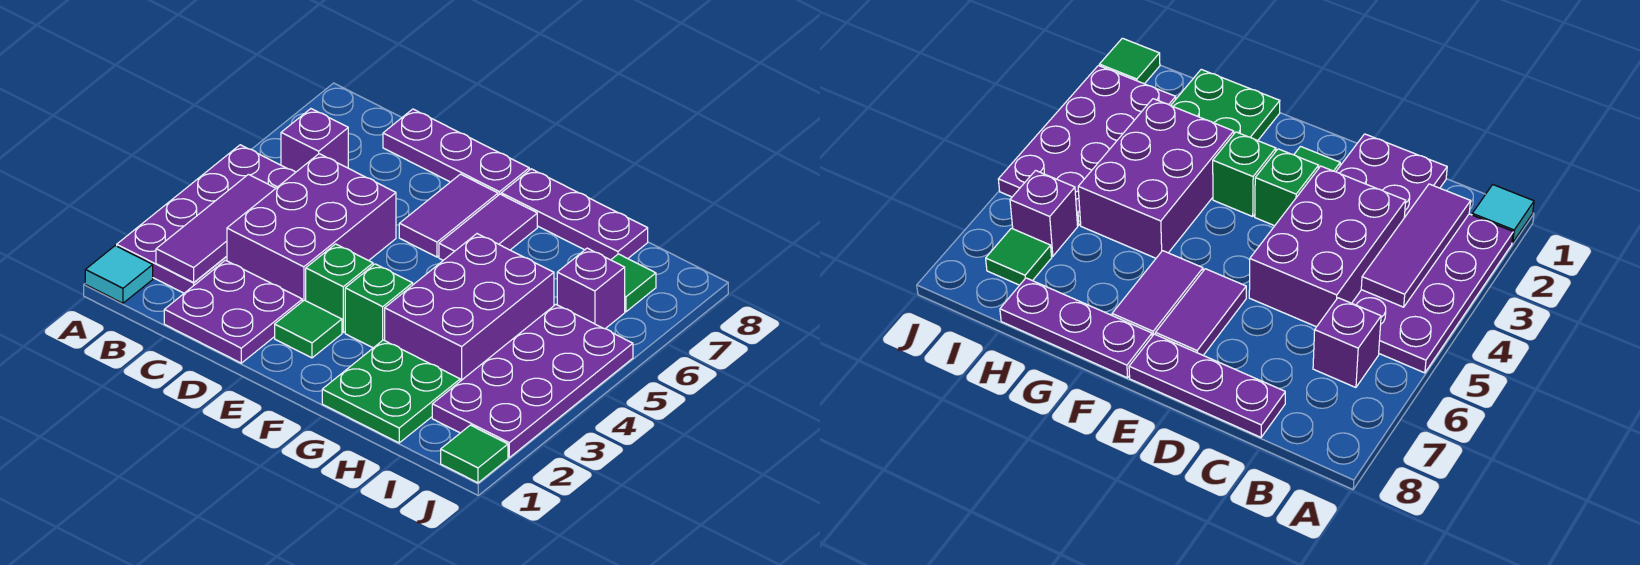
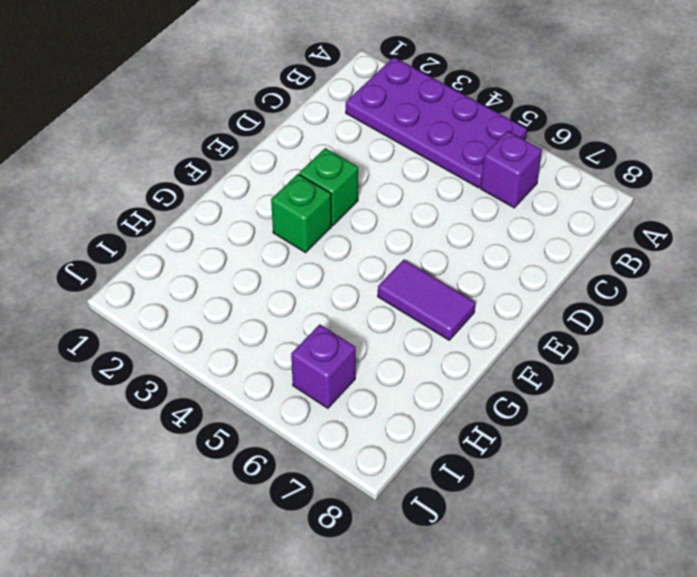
none -> cyan 1x1 tile [85,246,153,303]
none -> purple 2x2 plate [164,260,302,363]
none -> purple 2x3 brick [227,154,396,301]

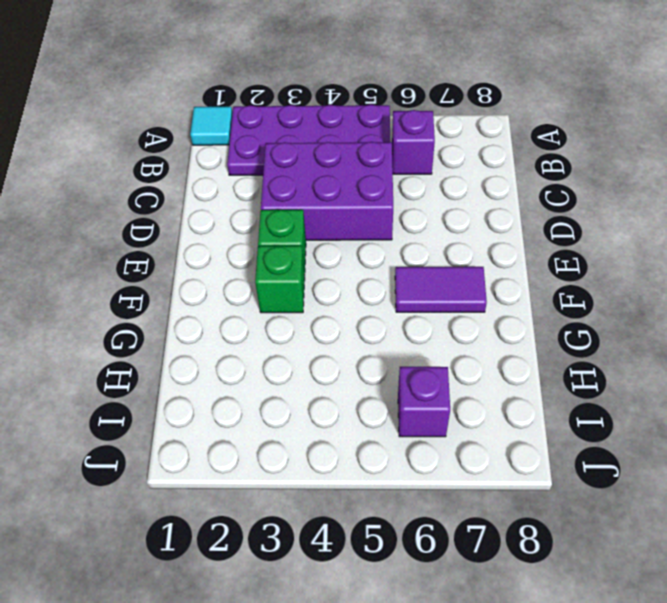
none -> purple 2x2 plate [164,260,302,363]
none -> purple 1x3 plate [383,109,529,195]
none -> green 1x1 tile [275,300,342,358]

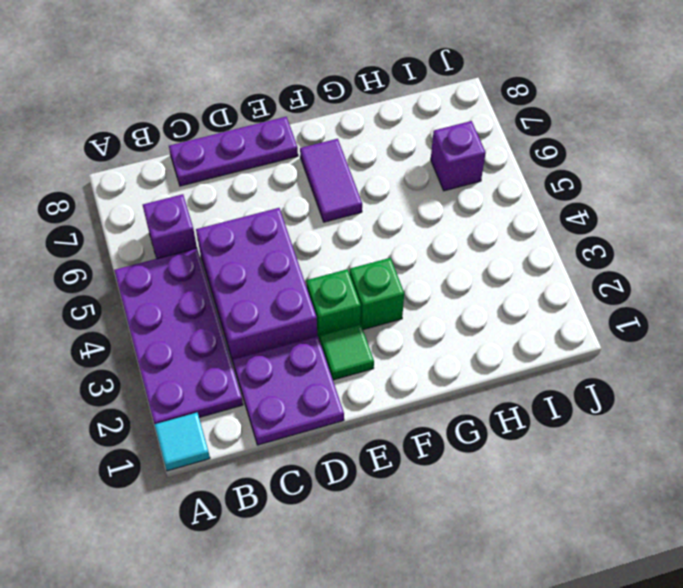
none -> purple 1x2 tile [399,174,498,257]
none -> purple 1x3 plate [501,169,648,260]
none -> green 2x2 plate [322,340,460,443]

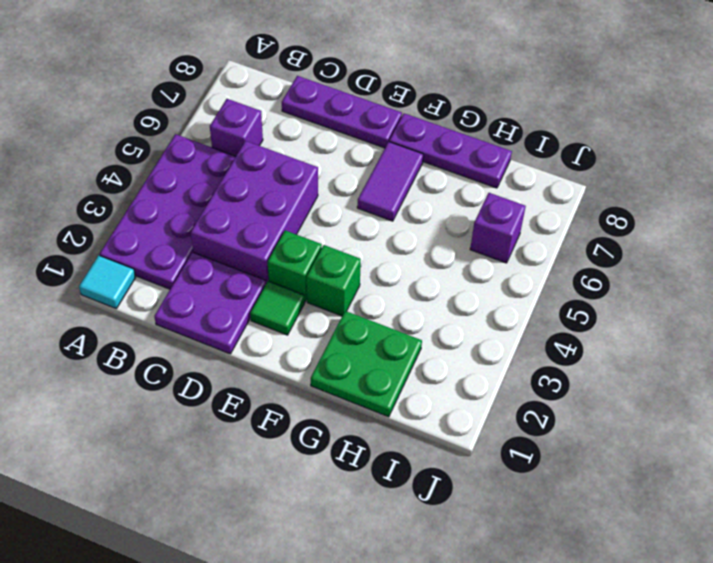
none -> purple 1x2 tile [399,174,498,257]
none -> purple 2x3 brick [385,234,554,381]
none -> purple 2x4 plate [432,305,633,458]

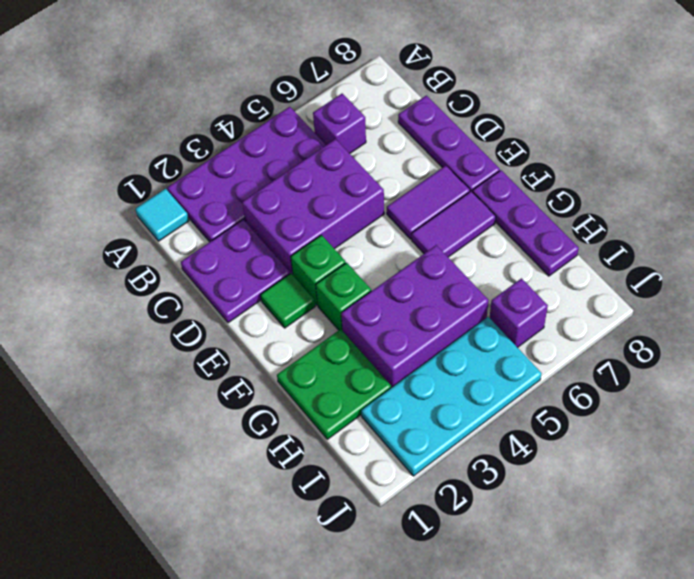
cyan 2x4 plate [361,317,541,476] -> purple 2x4 plate [432,305,633,458]
none -> green 1x1 tile [611,254,656,312]
none -> green 1x1 tile [441,425,508,483]
none -> purple 1x3 tile [156,174,276,282]

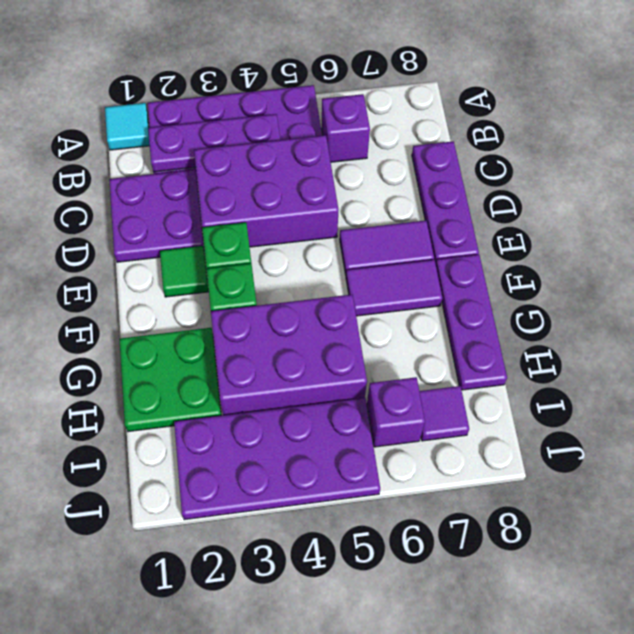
purple 1x3 plate [148,114,280,172] -> purple 1x3 tile [156,174,276,282]
purple 1x1 tile [419,386,469,441] -> green 1x1 tile [611,254,656,312]
none -> green 1x1 tile [441,425,508,483]

